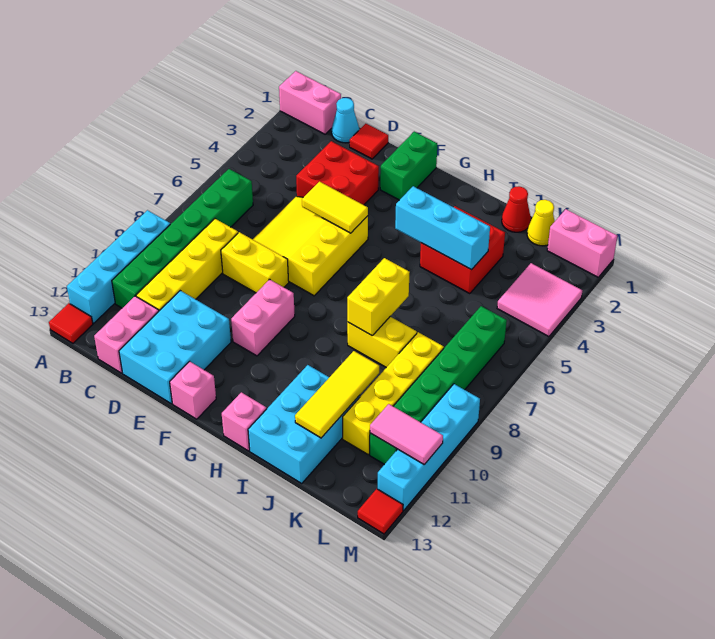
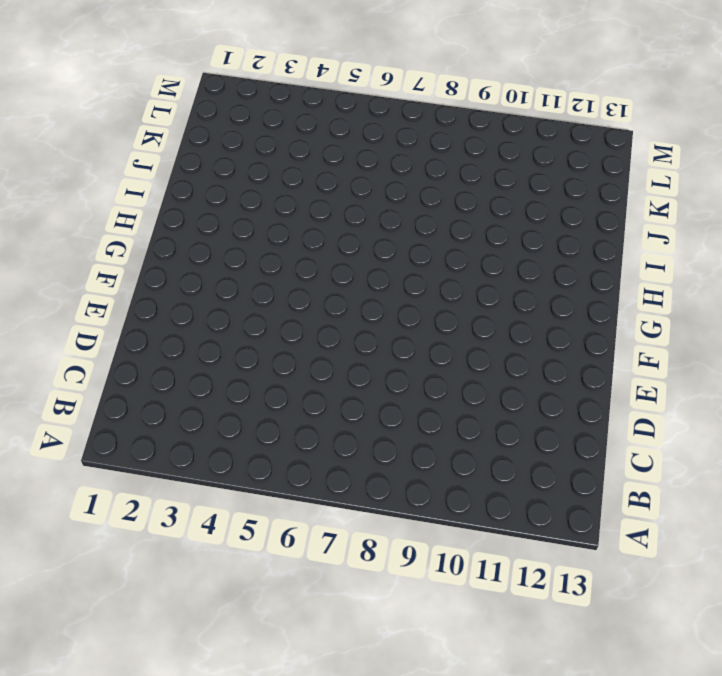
none -> pink 1x2 brick [279,71,341,134]
none -> cyan 1x4 brick [67,210,170,323]
none -> red 1x1 tile [49,303,93,343]
none -> green 1x6 brick [112,169,253,308]

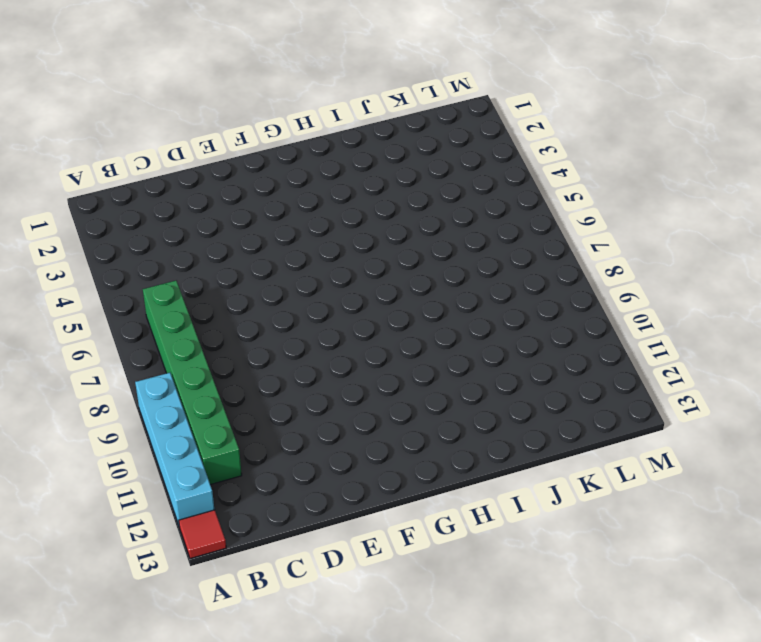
none -> pink 1x2 brick [279,71,341,134]
none -> cyan 1x1 cone [332,98,359,143]
none -> yellow 1x4 brick [136,219,238,311]
none -> pink 1x2 brick [94,296,159,373]

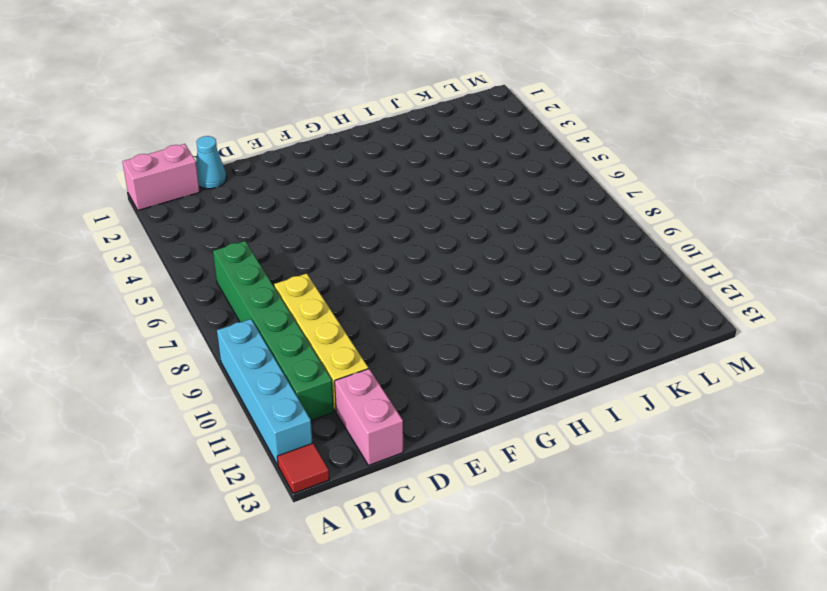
none -> red 1x1 tile [350,124,388,159]
none -> red 2x2 brick [296,141,379,205]
none -> yellow 3x3 slope [253,196,368,296]
none -> yellow 1x2 brick [221,232,289,293]

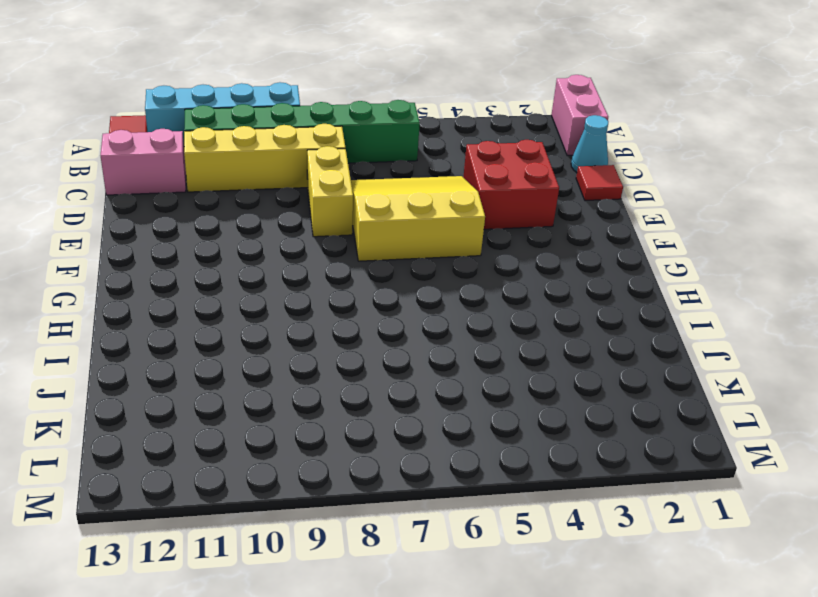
none -> cyan 2x3 brick [119,291,231,404]
none -> green 1x2 brick [380,132,437,200]
none -> pink 1x2 brick [231,279,295,356]
none -> pink 1x1 brick [170,361,216,419]

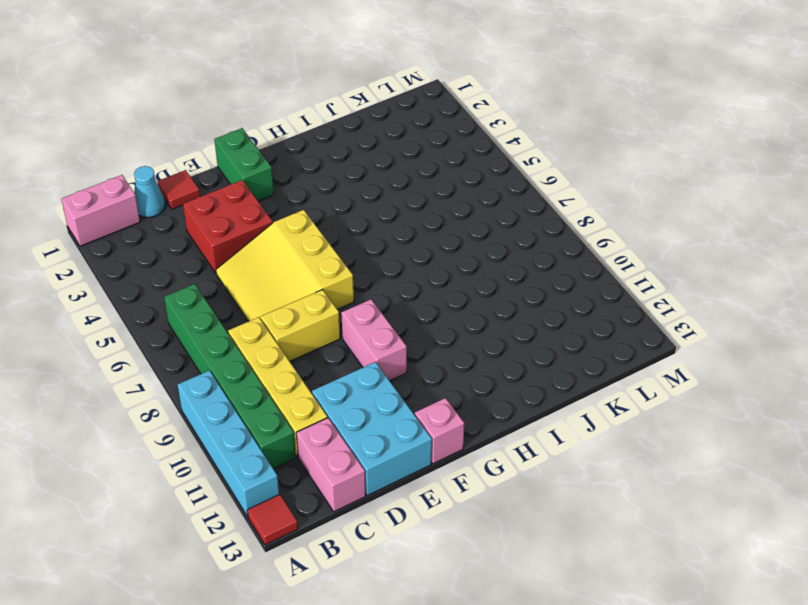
none -> pink 1x1 brick [222,392,266,451]
none -> red 2x2 brick [420,206,505,294]
none -> yellow 1x2 brick [347,317,417,367]
none -> cyan 2x3 brick [248,365,360,483]

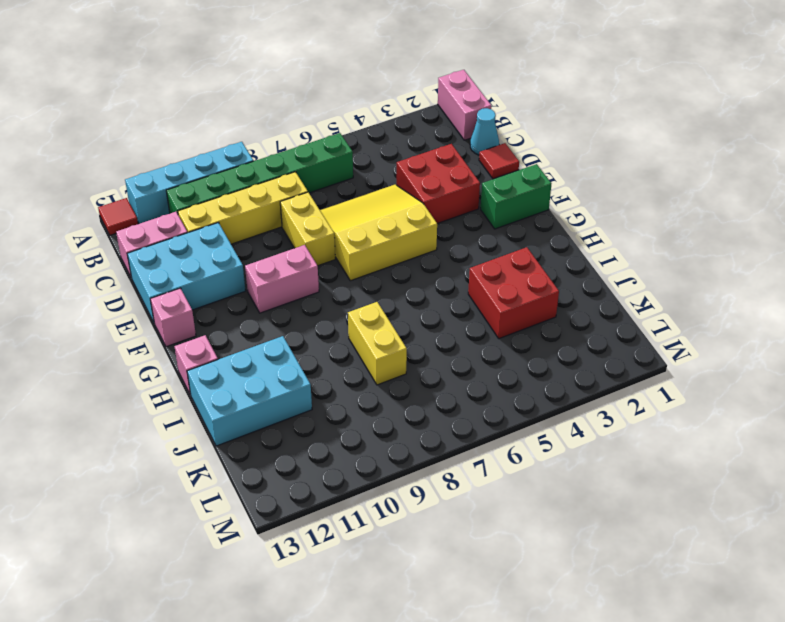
none -> red 1x1 cone [502,186,531,232]
none -> yellow 1x1 cone [527,200,555,246]
none -> yellow 1x4 brick [343,332,444,454]
none -> pink 1x2 brick [547,209,617,277]

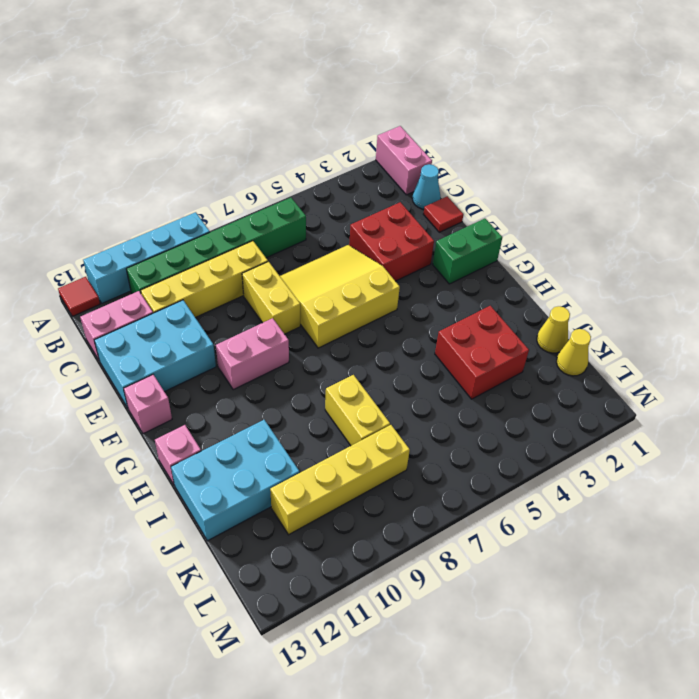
yellow 1x1 cone [537,306,570,353] -> red 1x1 cone [502,186,531,232]
none -> pink 1x2 brick [547,209,617,277]
none -> pink 2x2 tile [497,263,582,337]
none -> green 1x6 brick [370,306,507,464]
none -> cyan 1x4 brick [378,384,480,510]

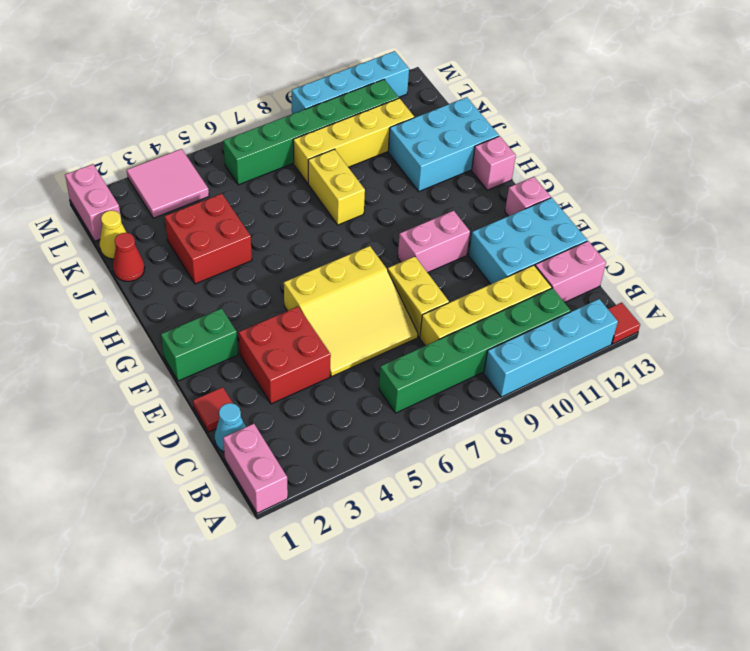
none -> red 1x1 tile [358,489,403,534]
none -> yellow 1x2 tile [302,182,368,233]
none -> cyan 1x3 brick [395,186,490,270]
none -> yellow 1x2 brick [347,258,410,335]

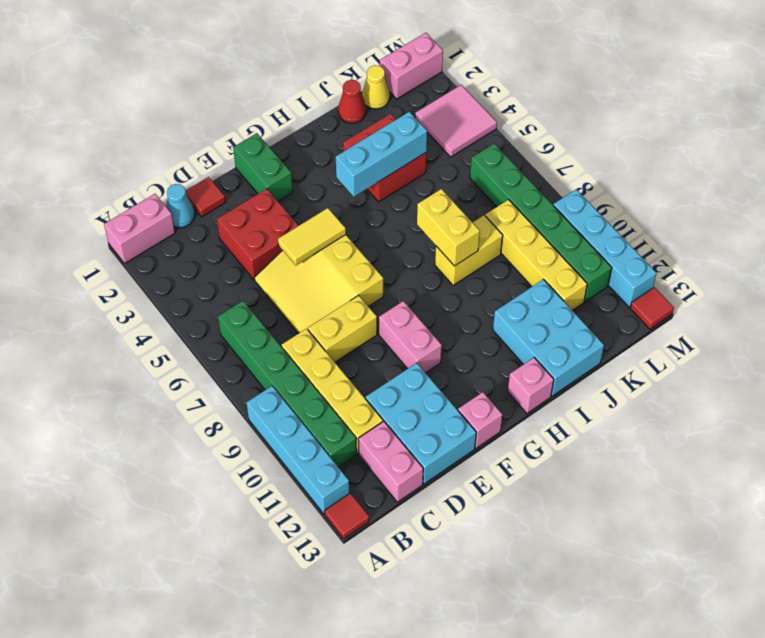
none -> yellow 1x3 tile [295,351,379,438]
none -> pink 1x2 tile [370,404,443,465]

